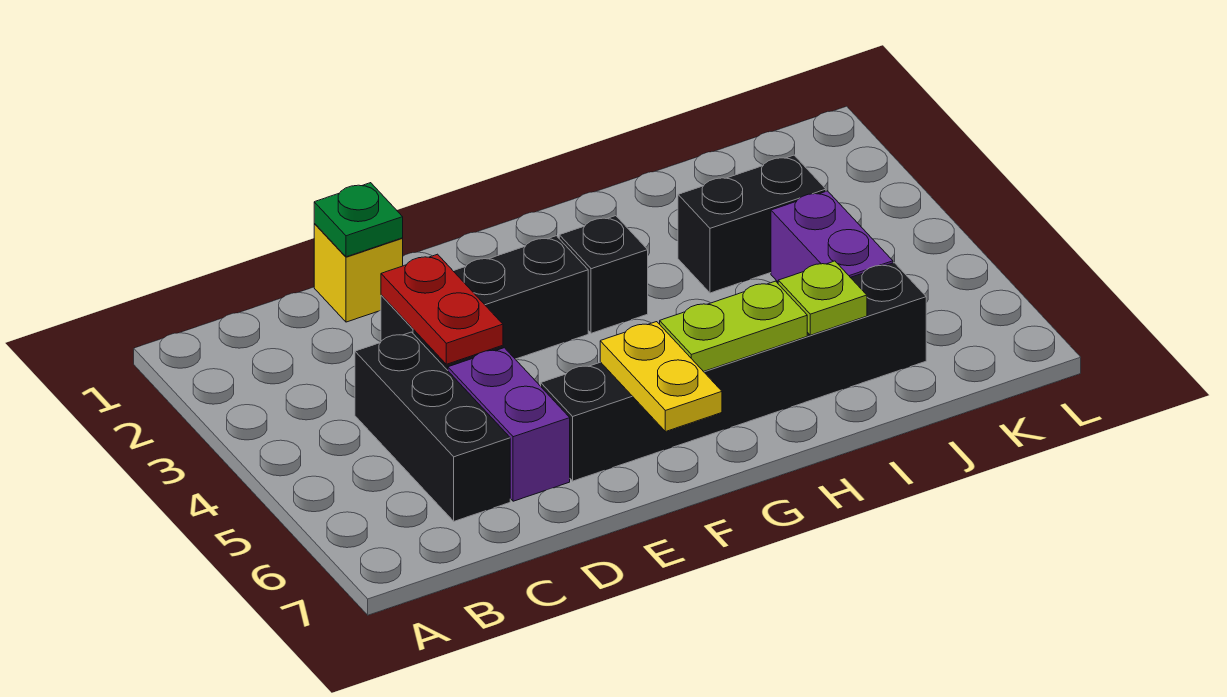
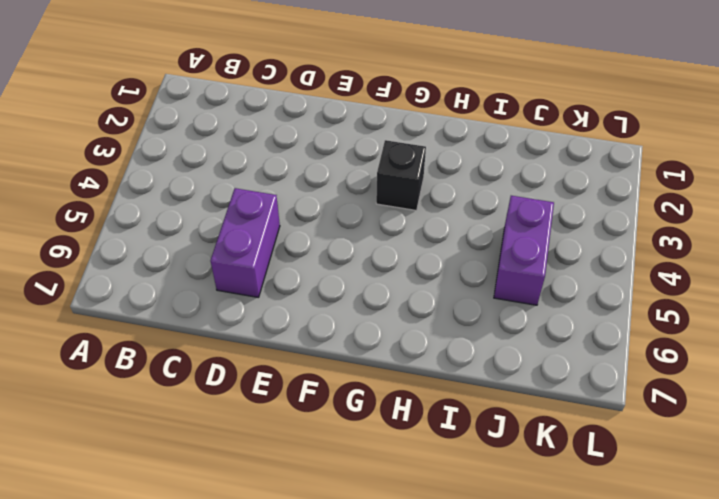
none -> black 1x3 brick [355,332,510,521]
none -> yellow 1x1 brick [314,223,403,322]
none -> black 1x3 brick [381,236,588,370]

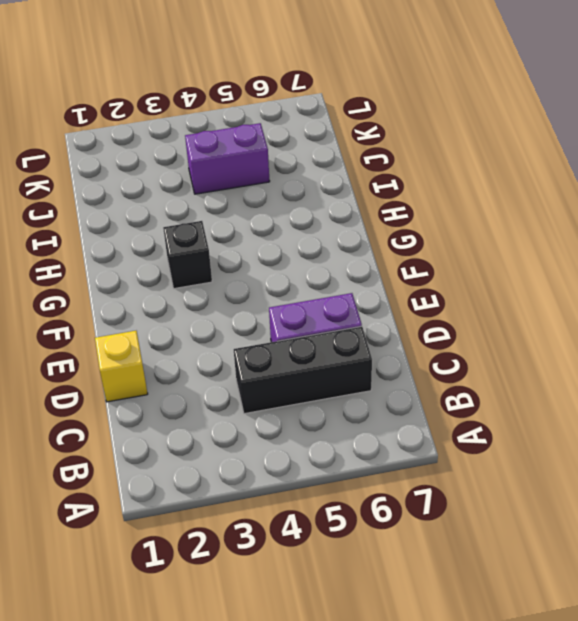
none -> black 1x3 brick [381,236,588,370]
none -> black 1x6 brick [541,263,926,481]
none -> black 1x2 brick [678,155,826,293]

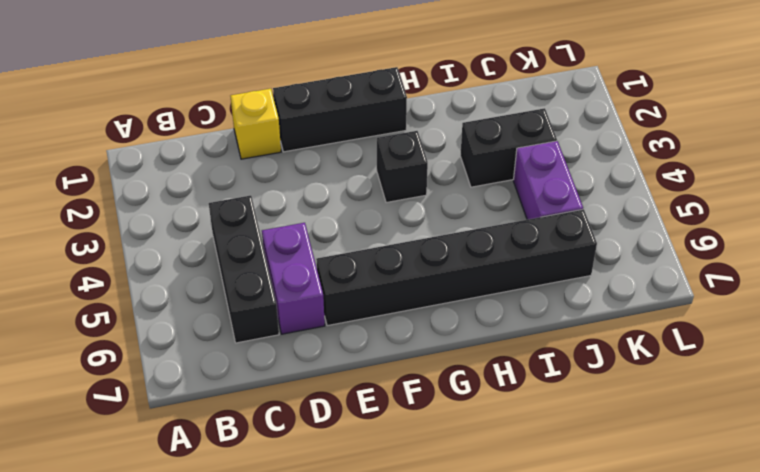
black 1x3 brick [273,67,407,152] -> black 1x3 brick moved to [381,236,588,370]
none -> green 1x1 plate [314,183,403,257]
none -> red 1x2 plate [381,254,503,364]
none -> yellow 1x2 plate [600,322,722,432]

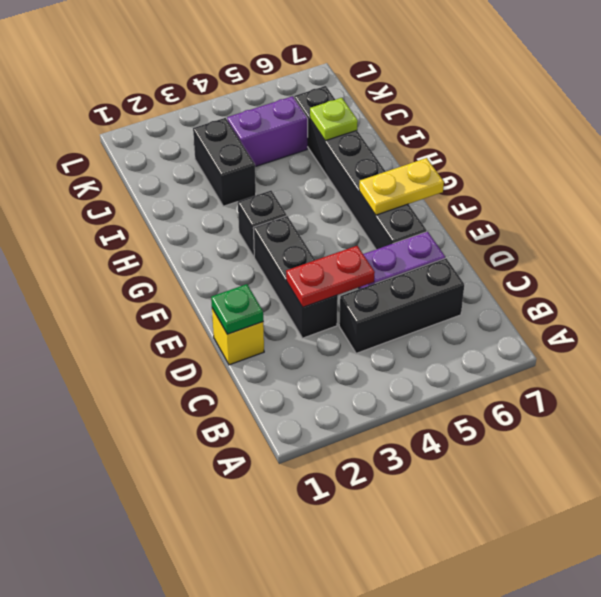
none -> lime 1x2 plate [660,281,807,372]

